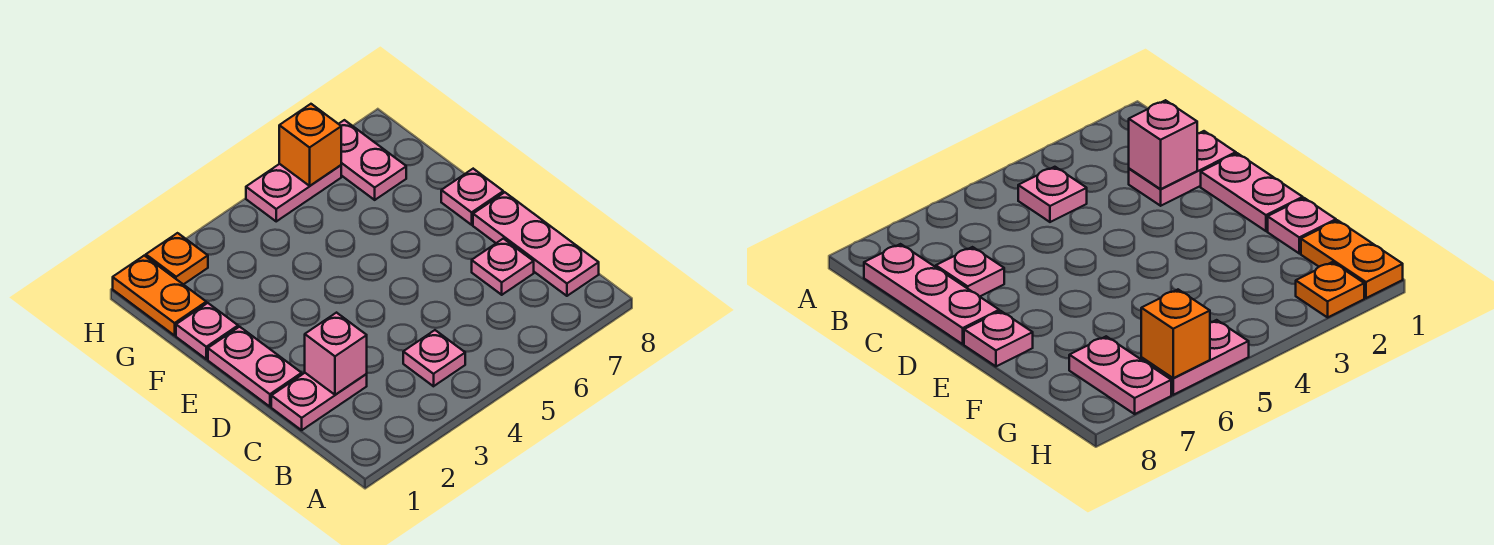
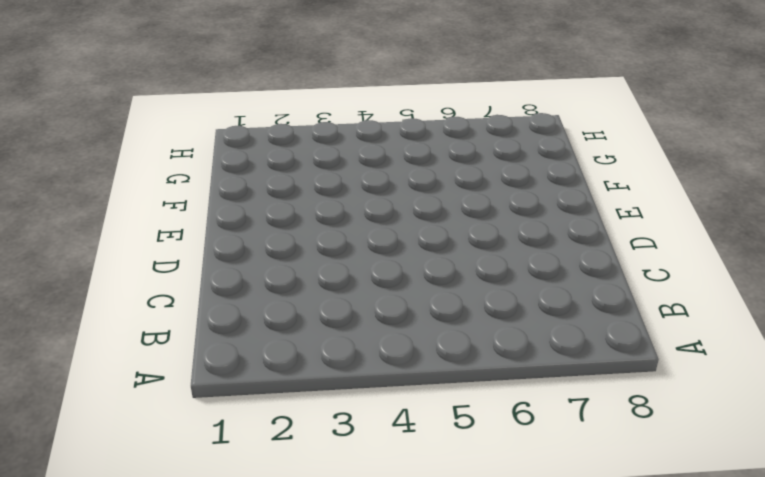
none -> pink 1x1 plate [403,330,465,386]
none -> pink 1x3 plate [473,192,599,296]
none -> pink 1x2 plate [271,373,367,430]

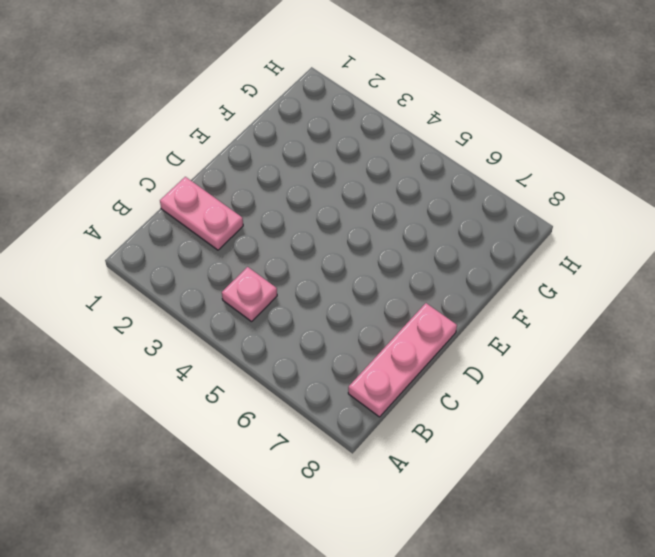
none -> pink 1x1 plate [472,239,534,295]
none -> pink 1x2 plate [208,327,302,407]
none -> pink 1x1 plate [441,169,503,225]

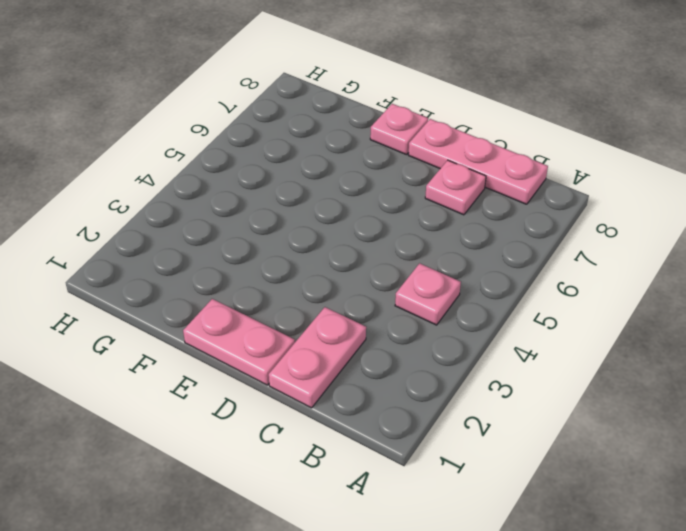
none -> pink 1x1 plate [176,303,238,359]
none -> orange 1x2 plate [113,256,206,335]
none -> pink 1x2 plate [339,120,406,200]

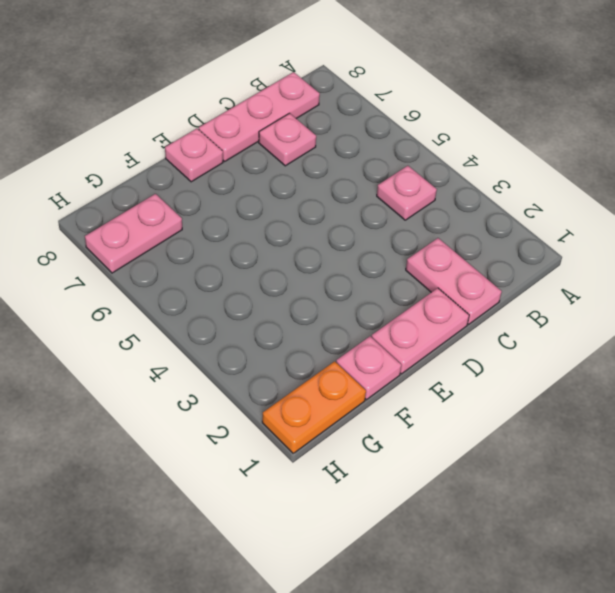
none -> orange 1x1 plate [146,233,208,284]
none -> pink 1x2 plate [246,164,341,221]
none -> pink 1x1 brick [305,313,367,395]

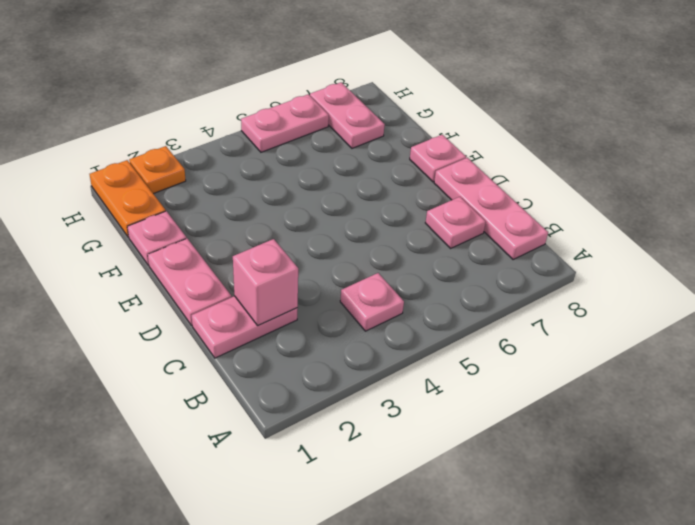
none -> orange 1x1 brick [279,104,341,186]

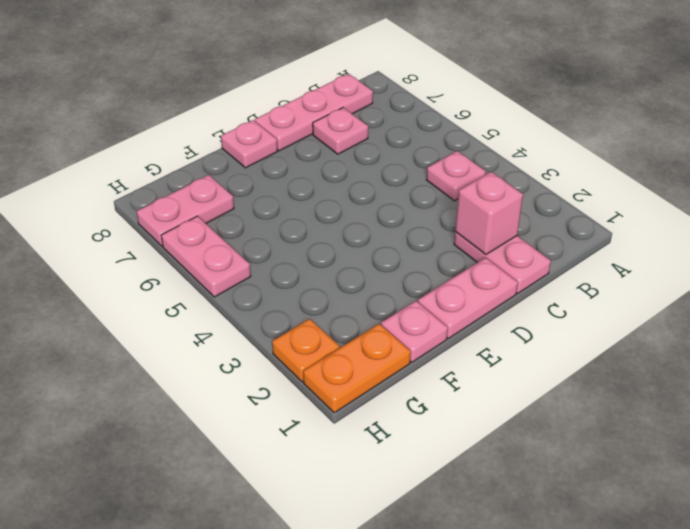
none -> orange 1x1 brick [279,104,341,186]

